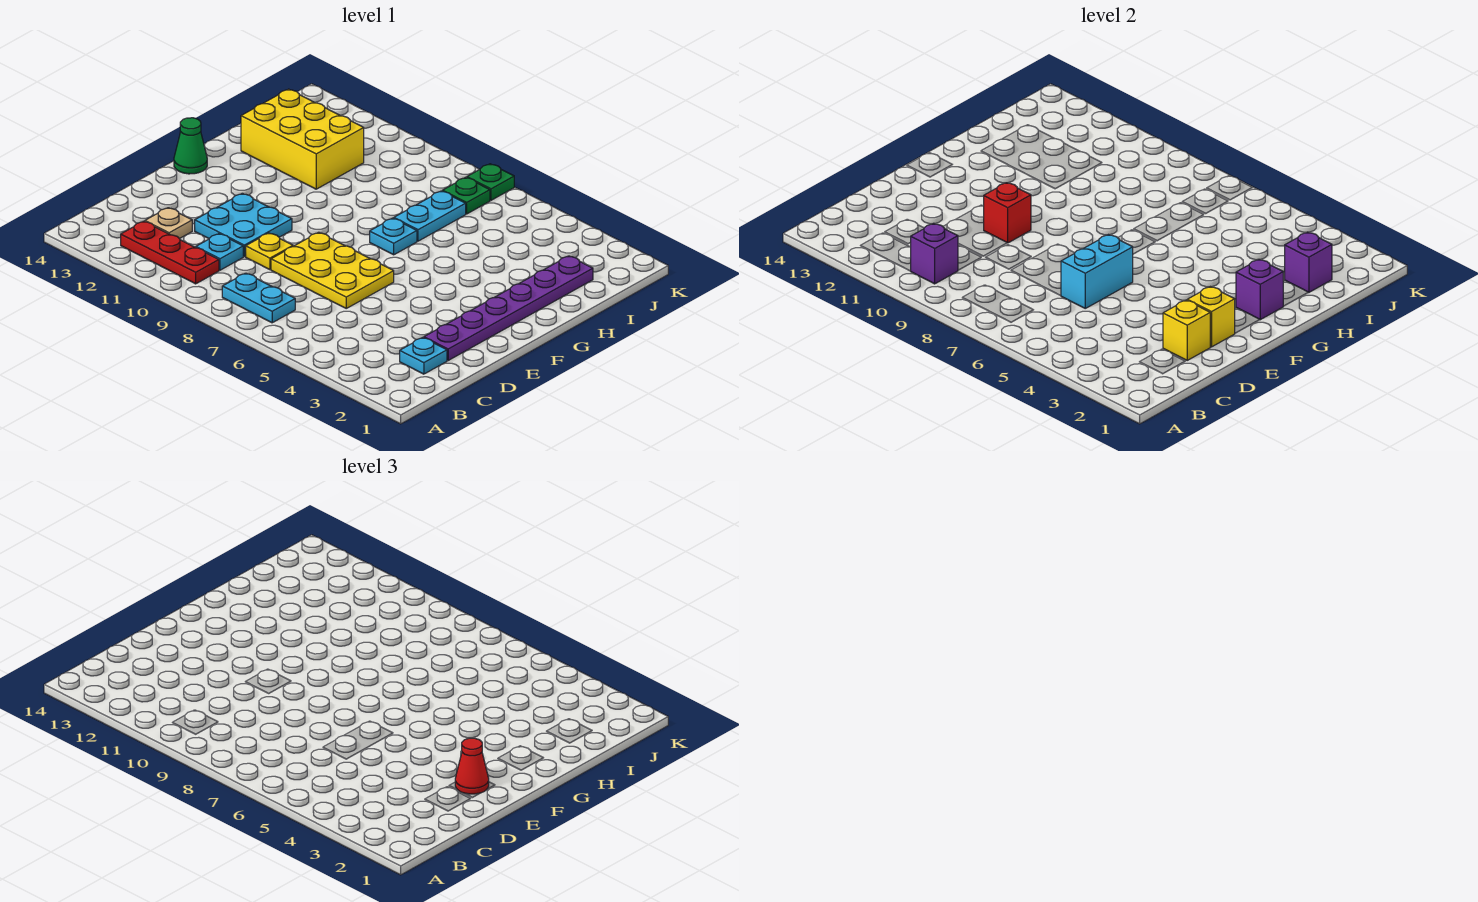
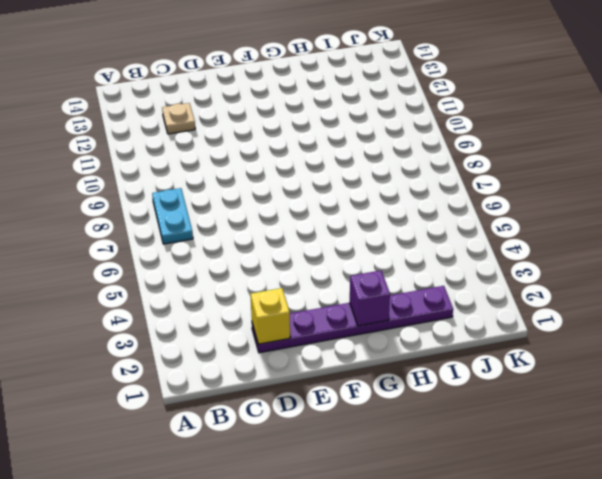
none -> red 1x3 plate [121,221,219,284]
none -> cyan 1x1 plate [400,338,447,374]
none -> cyan 1x1 plate [196,234,243,270]

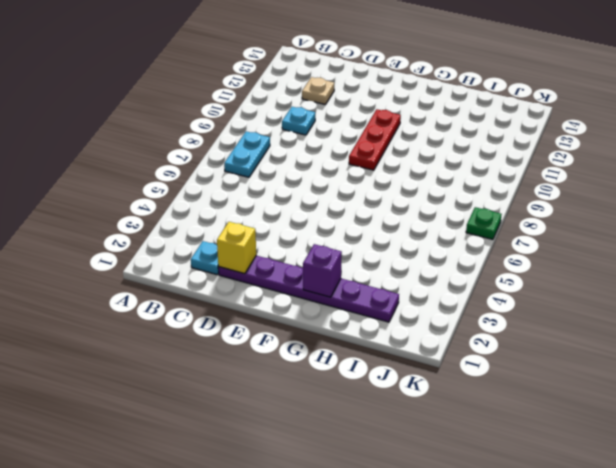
red 1x3 plate [349,109,401,170] -> red 1x3 plate moved to [121,221,219,284]
none -> yellow 2x3 plate [271,232,394,308]
none -> yellow 1x1 plate [246,233,293,270]
none -> cyan 2x2 plate [195,193,292,257]

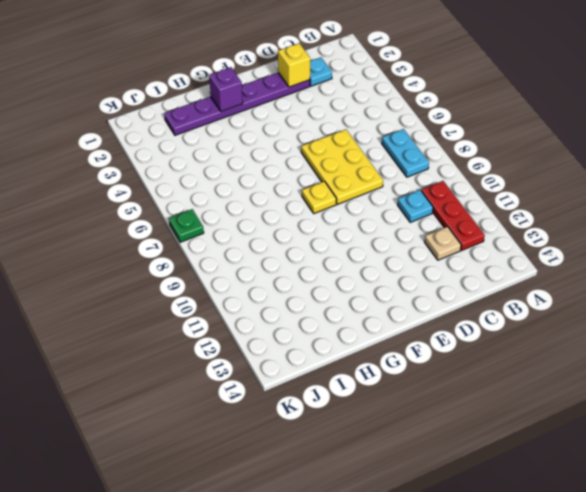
yellow 1x1 plate [302,181,336,214] -> yellow 1x1 plate moved to [246,233,293,270]
none -> cyan 2x2 plate [195,193,292,257]
none -> green 1x1 cone [174,118,207,174]
none -> cyan 1x1 plate [370,218,417,255]

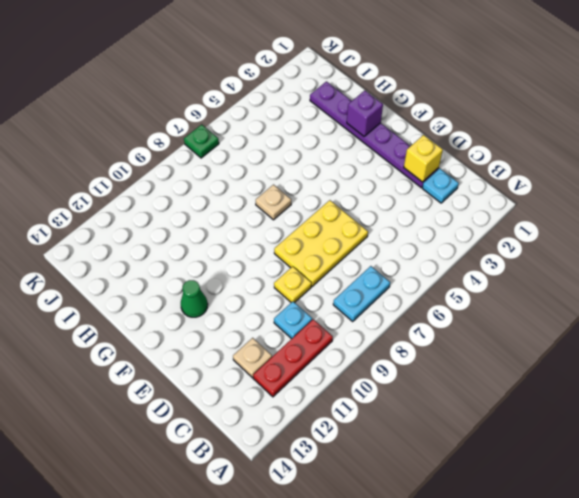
green 1x1 cone [181,280,208,317] -> green 1x1 cone moved to [174,118,207,174]
tan 1x1 plate [256,185,291,220] -> cyan 1x1 plate [370,218,417,255]
none -> cyan 2x2 plate [195,193,292,257]
none -> cyan 1x2 plate [394,191,466,241]
none -> yellow 2x3 brick [241,89,364,189]

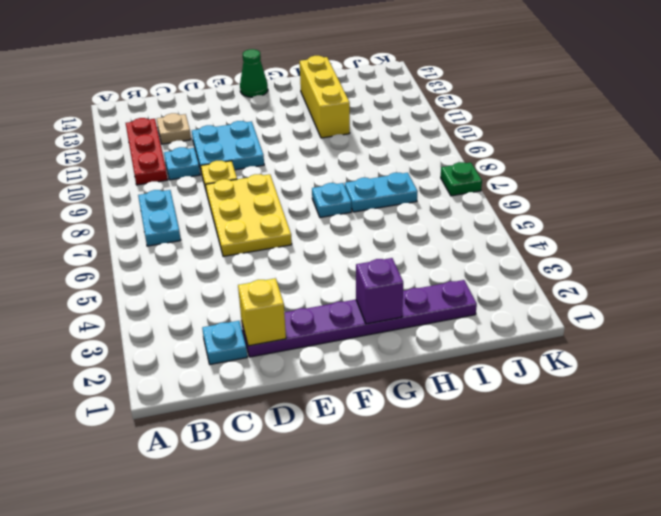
yellow 1x3 brick [300,56,350,138] -> yellow 2x3 brick [241,89,364,189]
none -> green 1x1 plate [443,177,490,214]
none -> purple 1x1 brick [910,223,958,284]
none -> cyan 1x2 brick [1061,235,1133,308]

